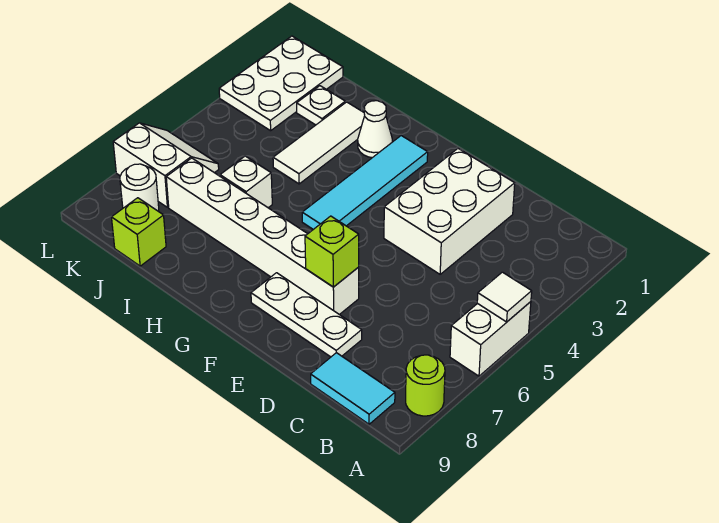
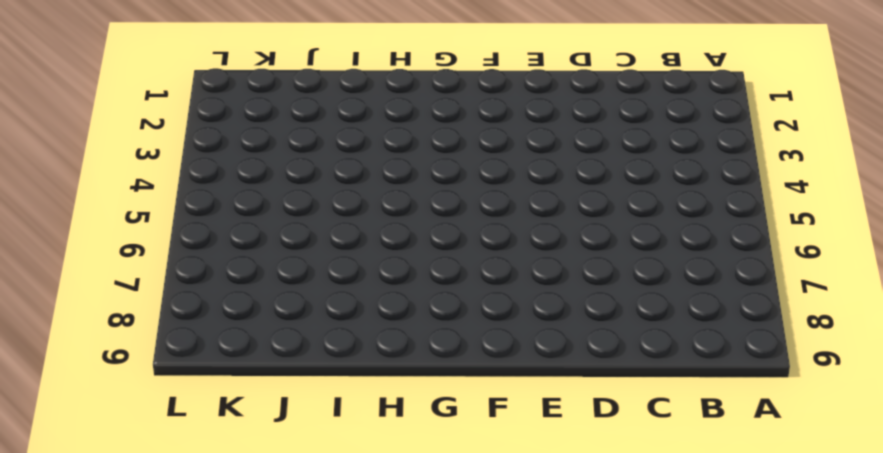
none -> white 1x2 brick [450,302,531,376]
none -> lime 1x1 round brick [406,355,445,416]
none -> cyan 1x2 tile [311,353,395,424]

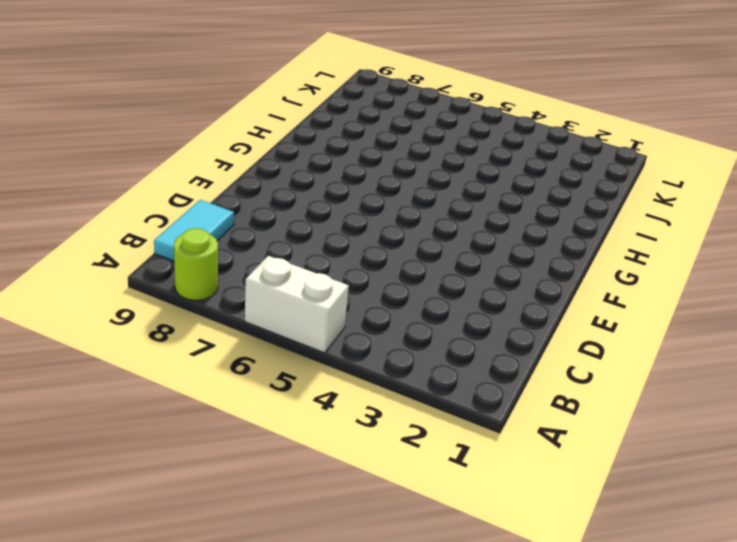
none -> white 2x3 brick [384,149,515,274]
none -> white 1x3 plate [251,273,362,357]
none -> white 1x6 brick [166,158,359,315]

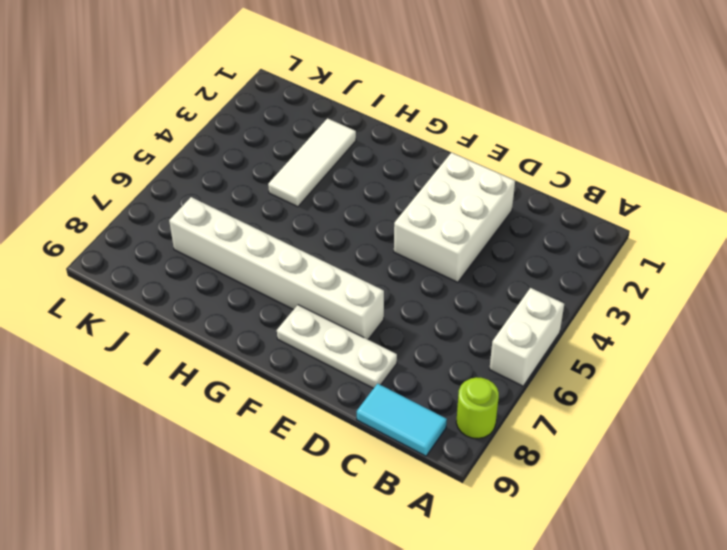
none -> cyan 1x4 tile [302,136,428,229]
none -> white 1x1 cone [358,101,392,158]
none -> white 1x1 brick [220,156,272,208]

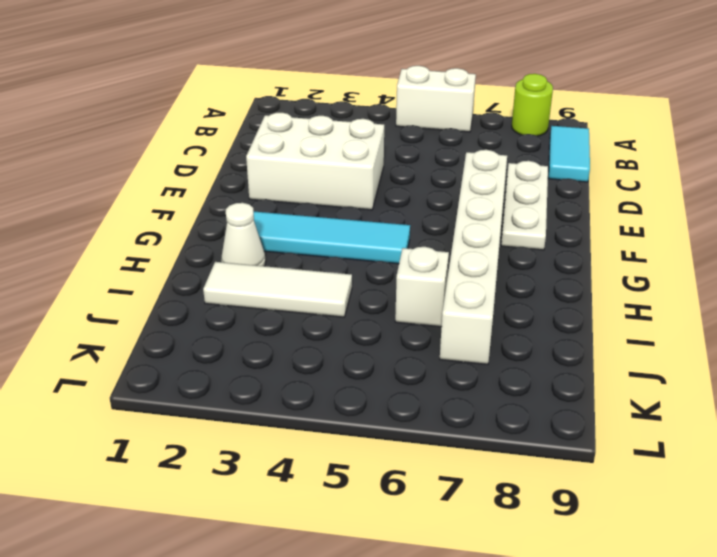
none -> white 1x1 plate [297,86,345,125]
none -> lime 1x1 brick [112,198,166,266]
none -> white 2x3 plate [219,36,343,131]

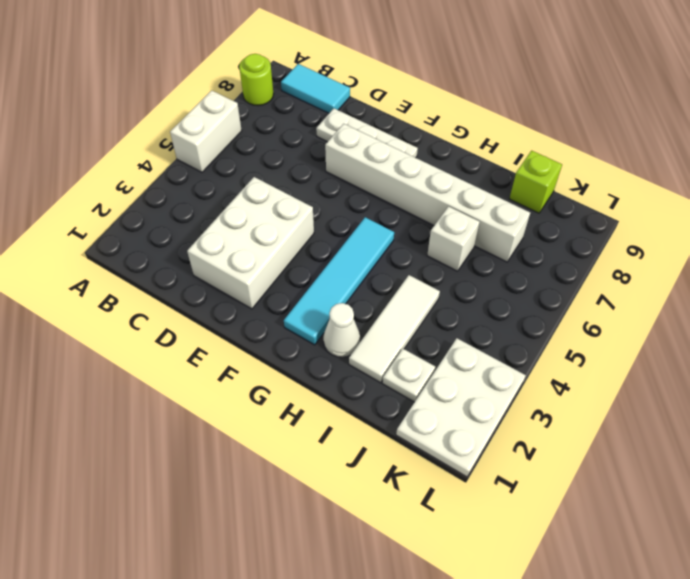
none -> white 2x2 slope [113,123,219,207]
none -> white 1x1 round brick [120,164,159,211]
none -> white 1x1 tile [477,272,532,322]

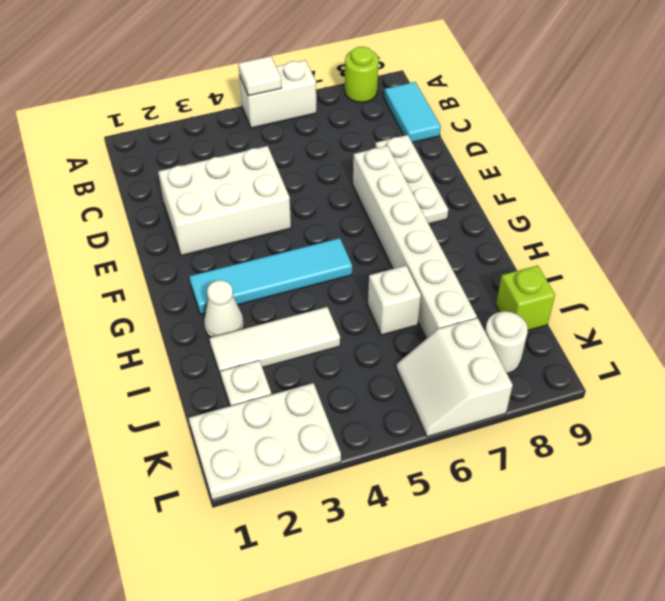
none -> lime 1x1 brick [305,216,359,287]

